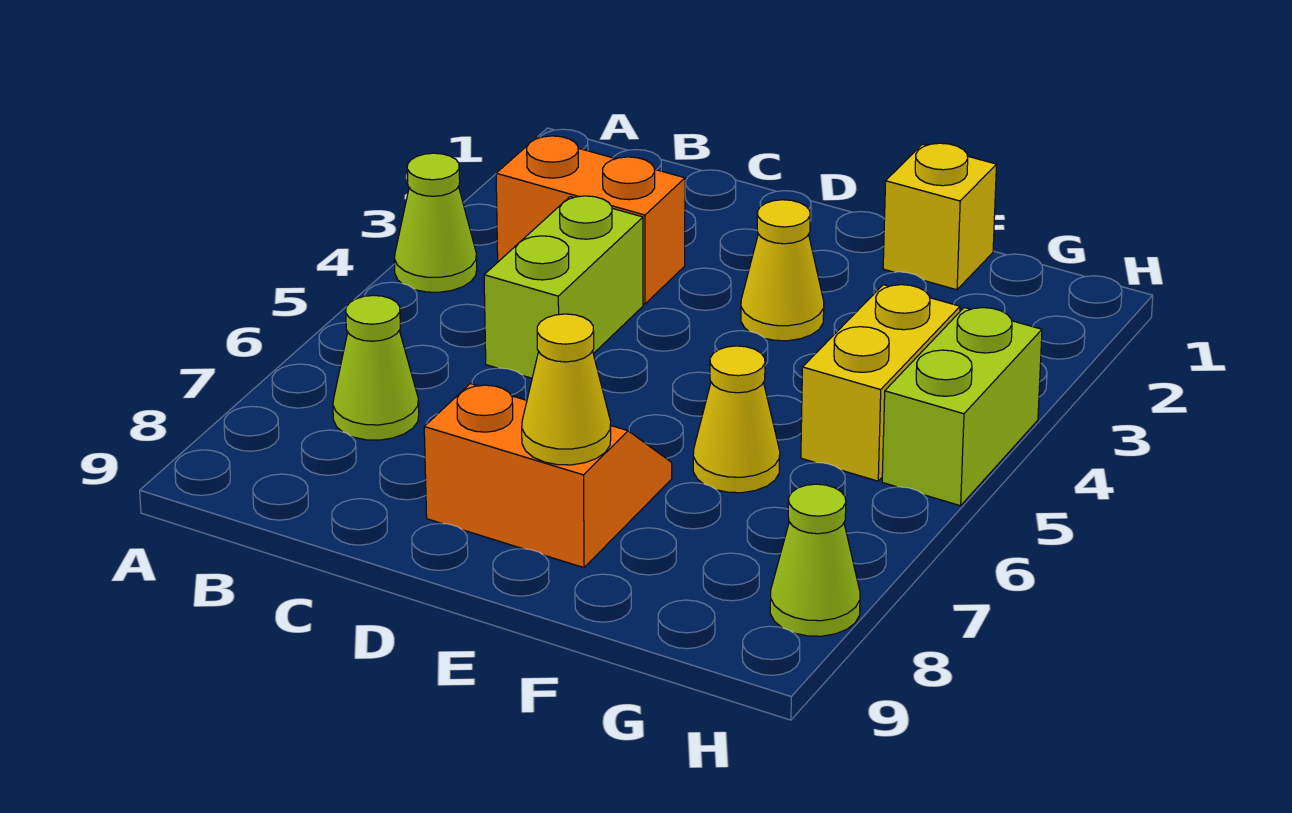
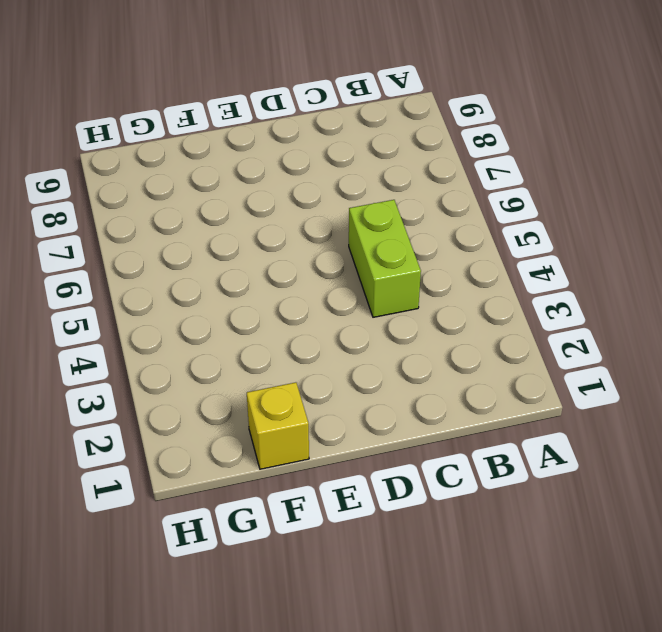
none -> lime 1x1 cone [394,153,477,292]
none -> orange 1x2 brick [496,136,685,304]
none -> lime 1x1 cone [333,295,419,440]

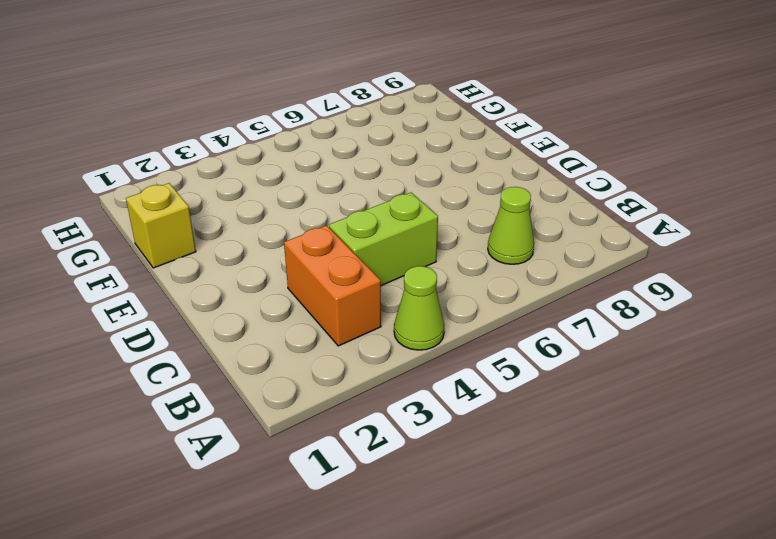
none -> orange 2x2 slope [424,384,672,568]
none -> yellow 1x1 cone [741,200,824,341]
none -> yellow 1x1 cone [693,346,780,493]

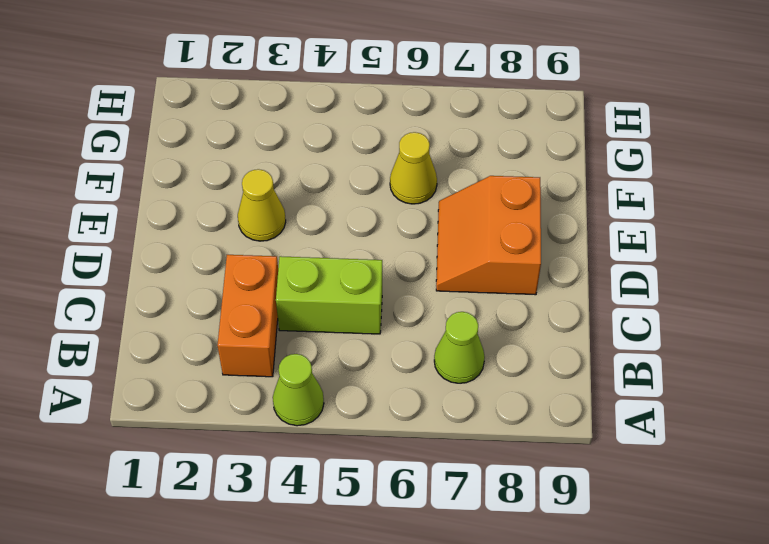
none -> yellow 1x1 brick [883,143,997,290]
none -> yellow 1x2 brick [801,285,960,481]
none -> lime 1x2 brick [882,307,1042,506]

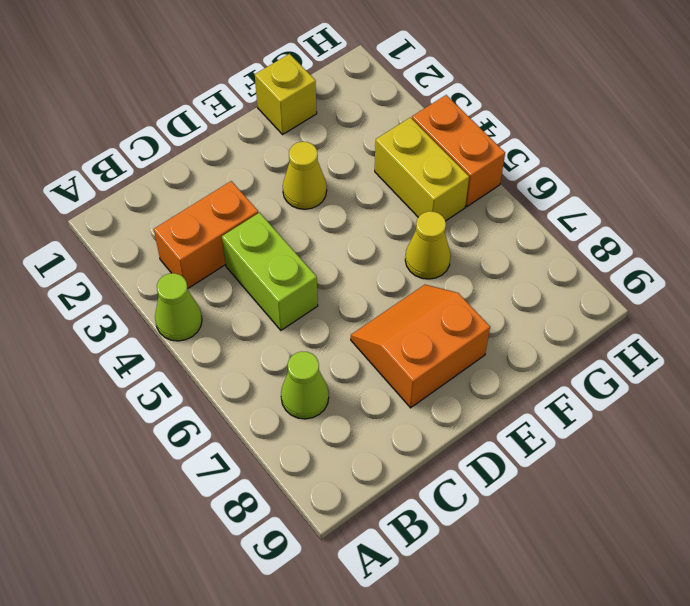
orange 1x2 brick [412,95,505,207] -> lime 1x2 brick [882,307,1042,506]
none -> lime 1x1 cone [770,484,860,636]
none -> yellow 1x1 cone [522,314,611,465]

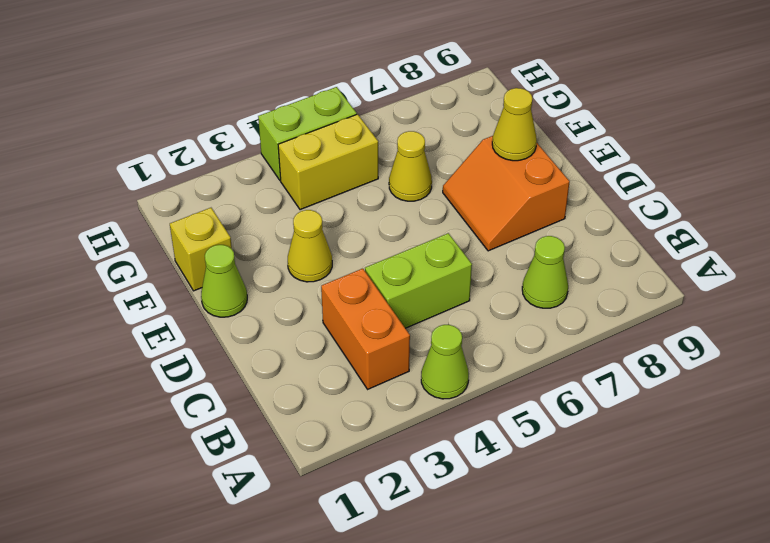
lime 1x1 cone [201,245,247,317] -> lime 1x1 cone moved to [770,484,860,636]

